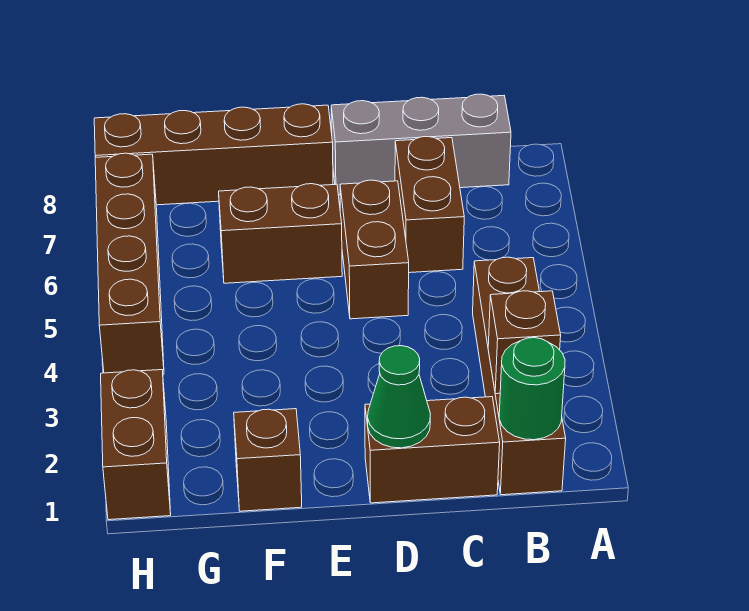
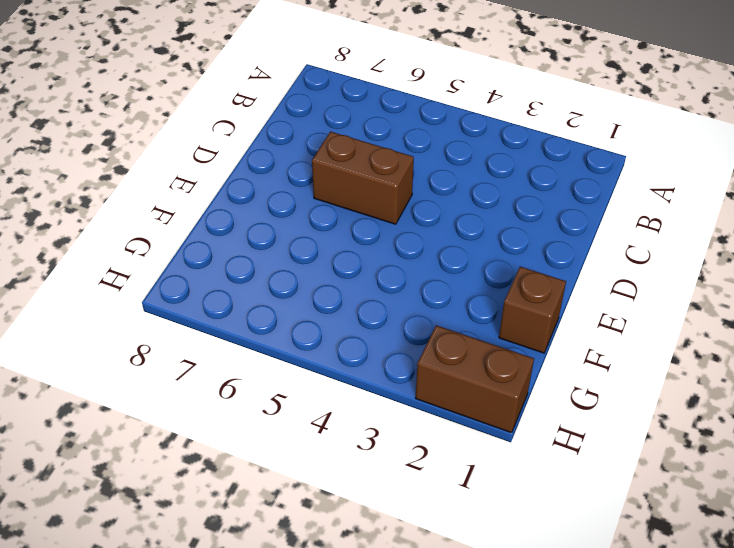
none -> brown 1x4 brick [473,257,566,495]
none -> grey 1x3 brick [331,94,511,195]
none -> brown 1x2 brick [365,397,500,503]

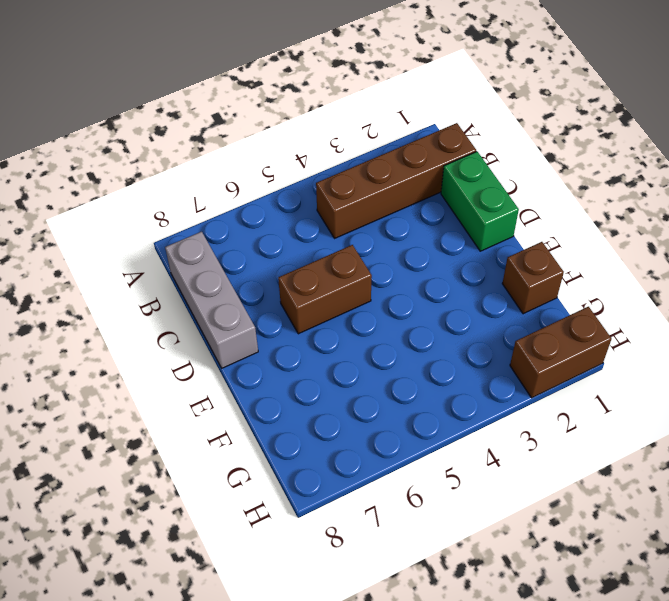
green 1x2 brick [441,152,519,251] -> brown 1x2 brick [365,397,500,503]
none -> brown 1x2 brick [395,137,464,273]
none -> brown 1x2 brick [219,184,342,283]
none -> brown 1x4 brick [94,104,333,205]

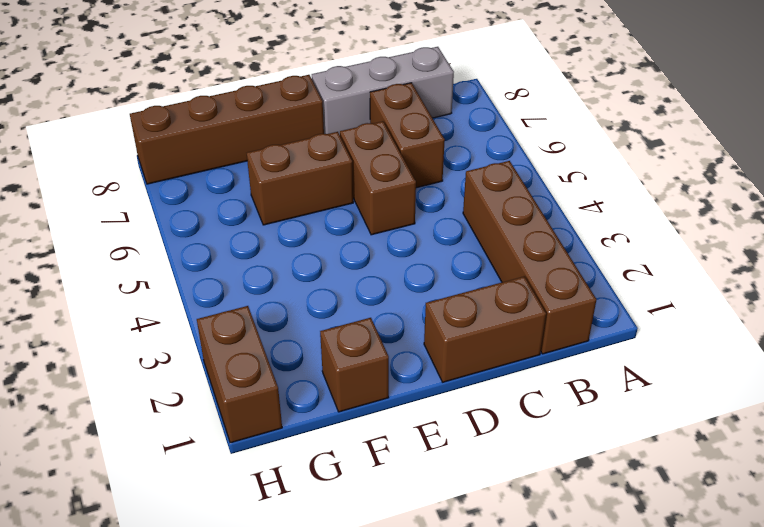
none -> brown 1x4 brick [95,153,164,374]
none -> green 1x1 round brick [499,338,565,440]
none -> brown 1x1 brick [488,291,561,394]

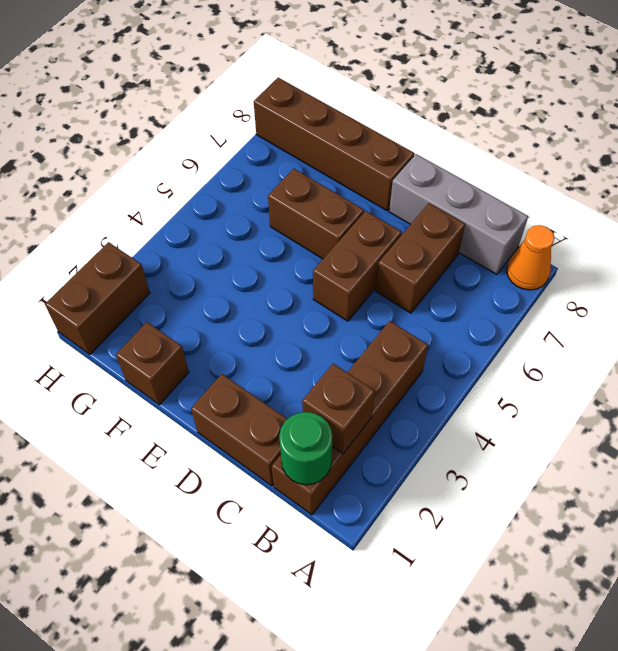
orange 1x1 cone [507,225,555,290] -> none
none -> brown 1x4 brick [95,153,164,374]
none -> green 1x1 cone [368,346,430,448]

